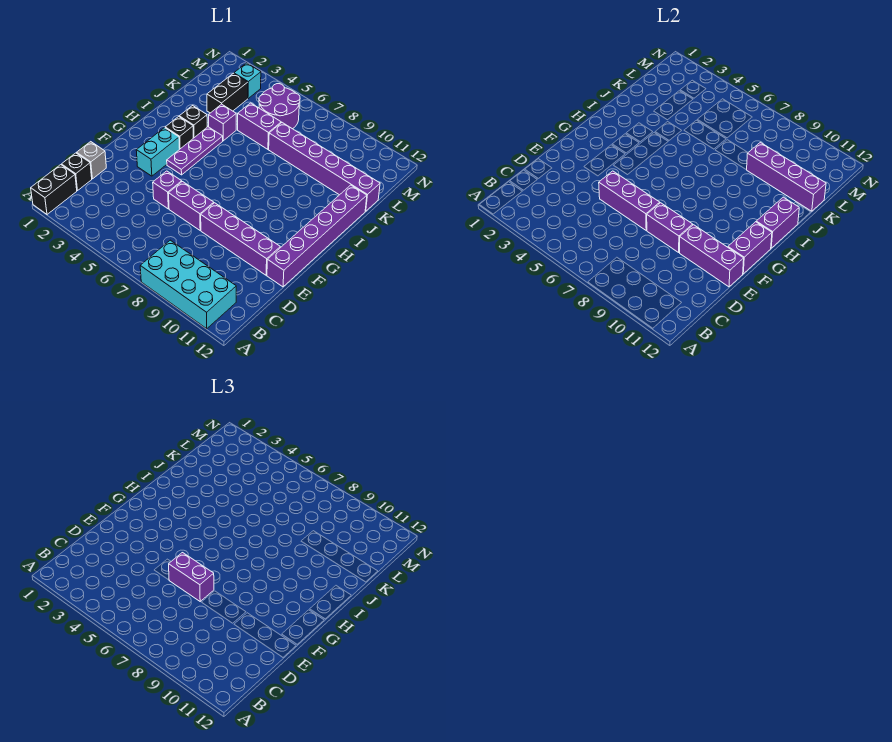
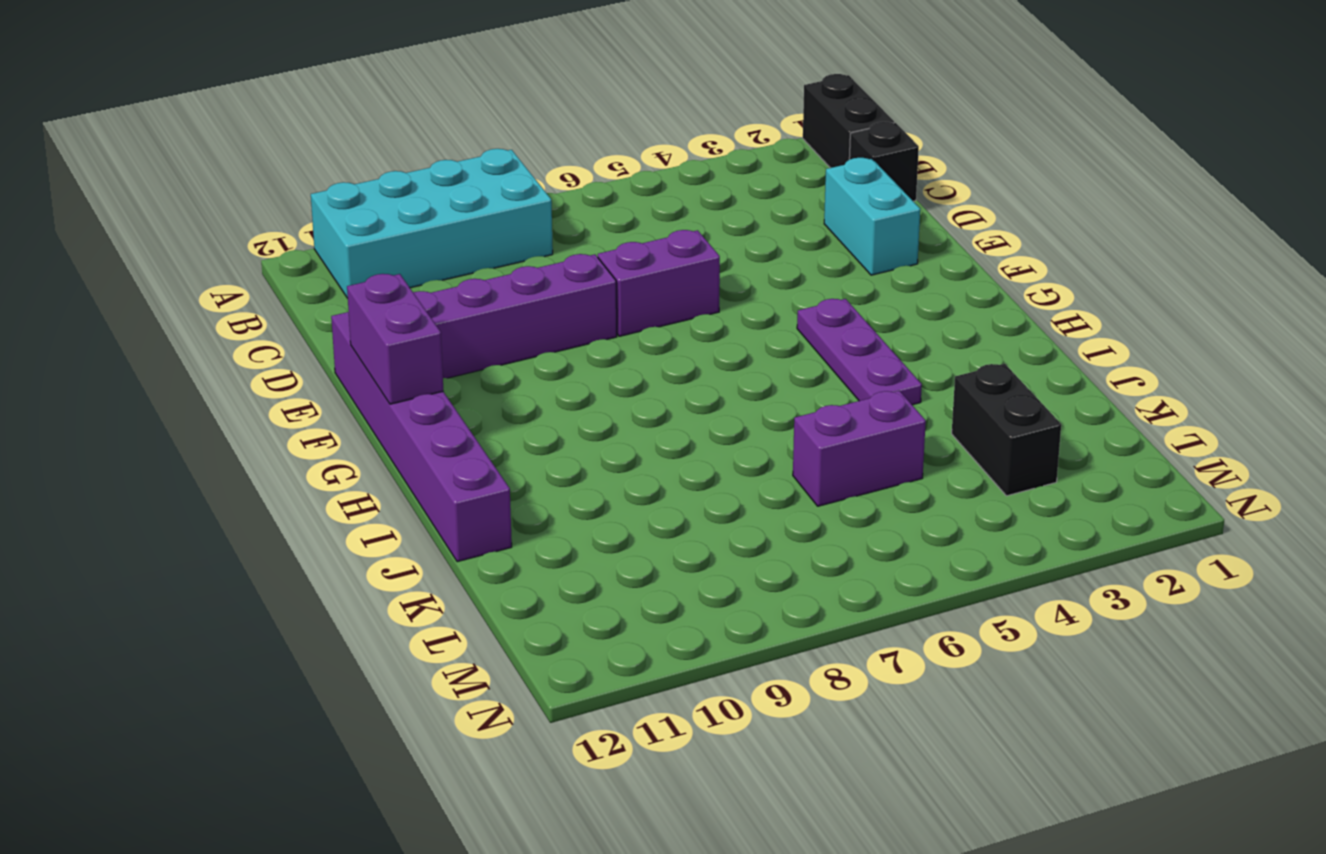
cyan 1x2 brick [824,158,920,275] -> cyan 1x2 brick moved to [136,128,180,176]
none -> grey 1x1 brick [77,142,106,179]
none -> purple 1x1 brick [153,171,182,209]
none -> black 1x1 brick [165,116,193,149]

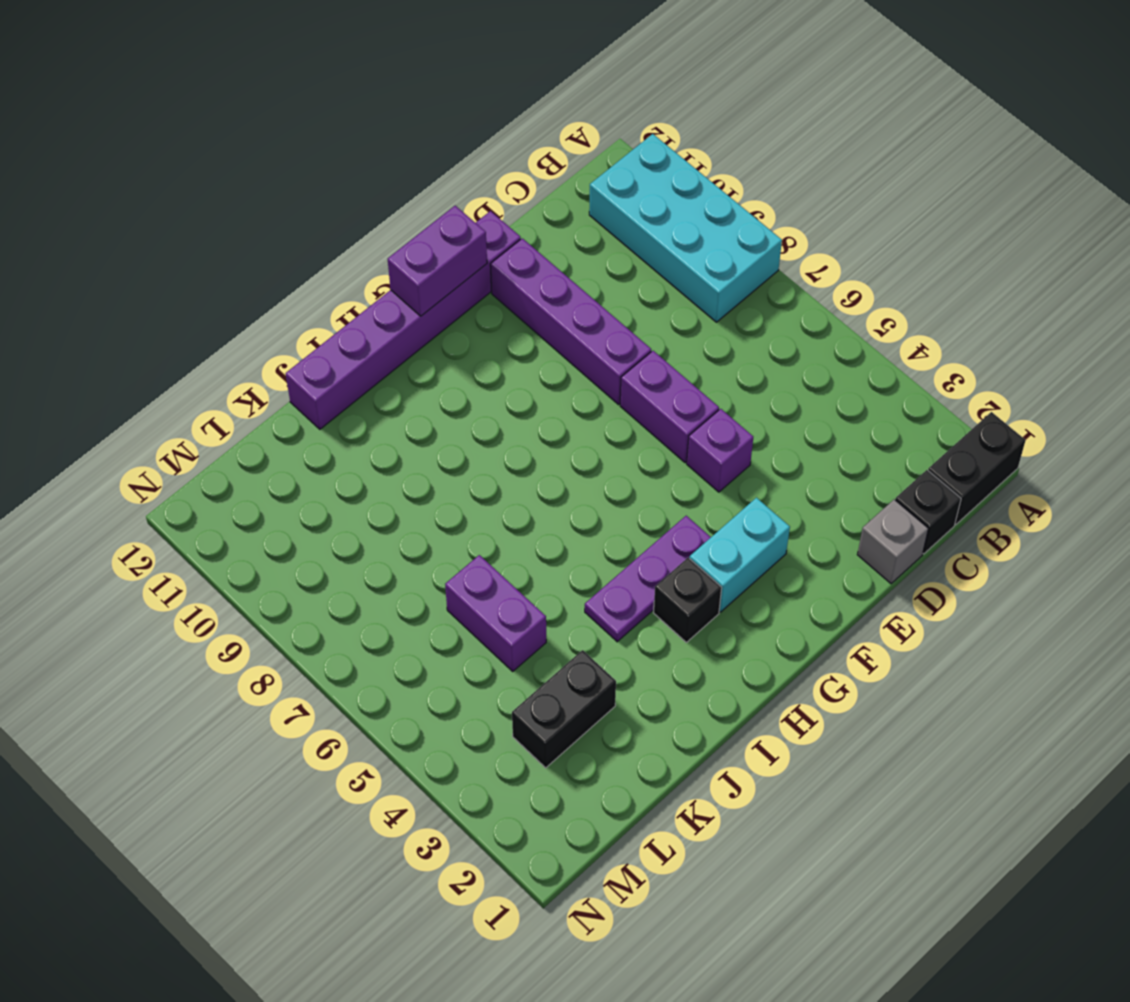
none -> black 1x1 brick [179,106,207,138]
none -> purple 1x1 brick [209,104,236,141]
none -> purple 1x6 brick [269,123,380,211]

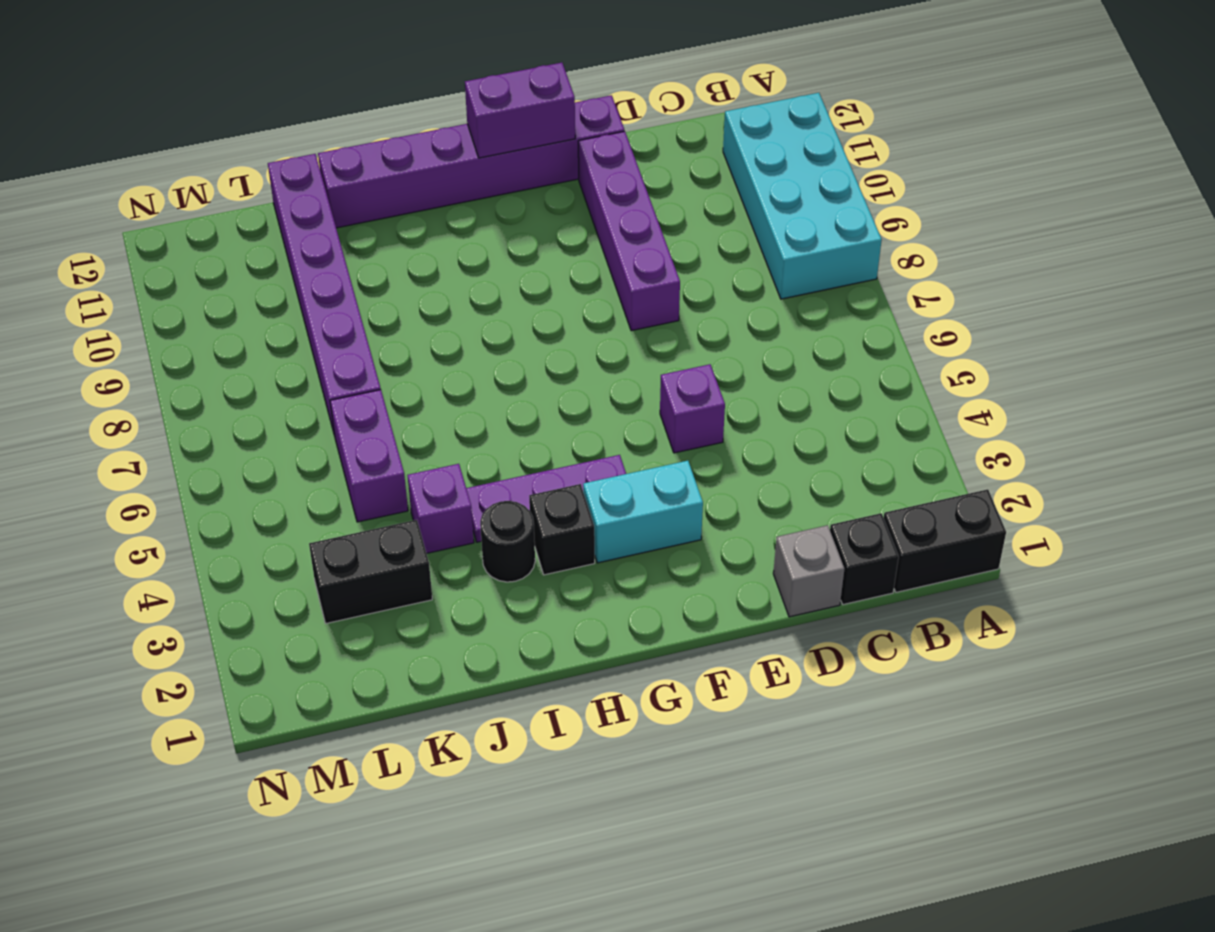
black 1x1 round brick [480,501,535,582] -> black 1x1 brick [179,106,207,138]
none -> purple 1x2 brick [169,182,214,230]
none -> purple 2x2 round brick [259,84,300,129]
none -> cyan 1x1 brick [234,63,261,99]

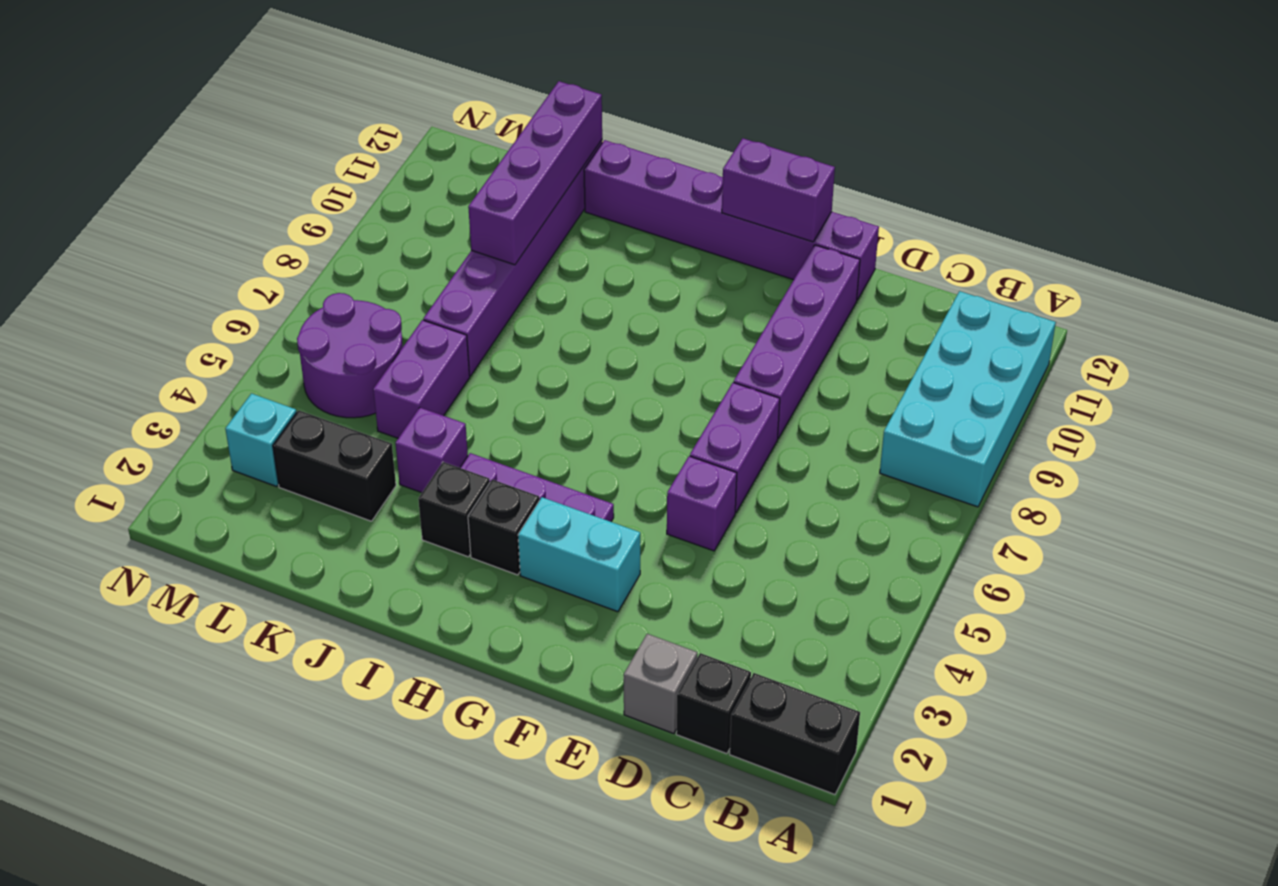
none -> purple 1x3 brick [599,171,660,230]
none -> purple 1x2 brick [647,203,693,252]
none -> purple 1x3 brick [680,225,744,287]

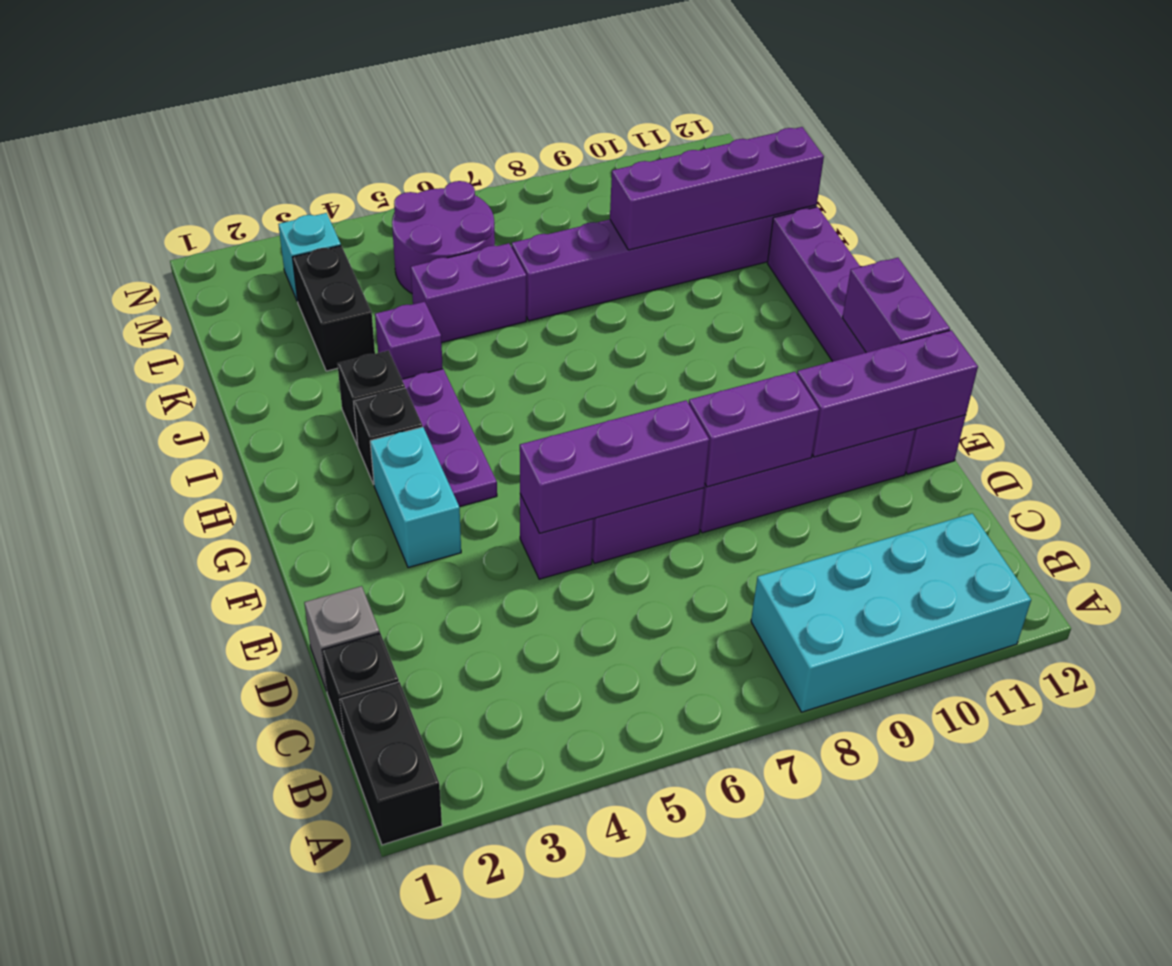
none -> purple 1x2 brick [756,197,799,248]
none -> purple 1x2 brick [169,553,214,601]

